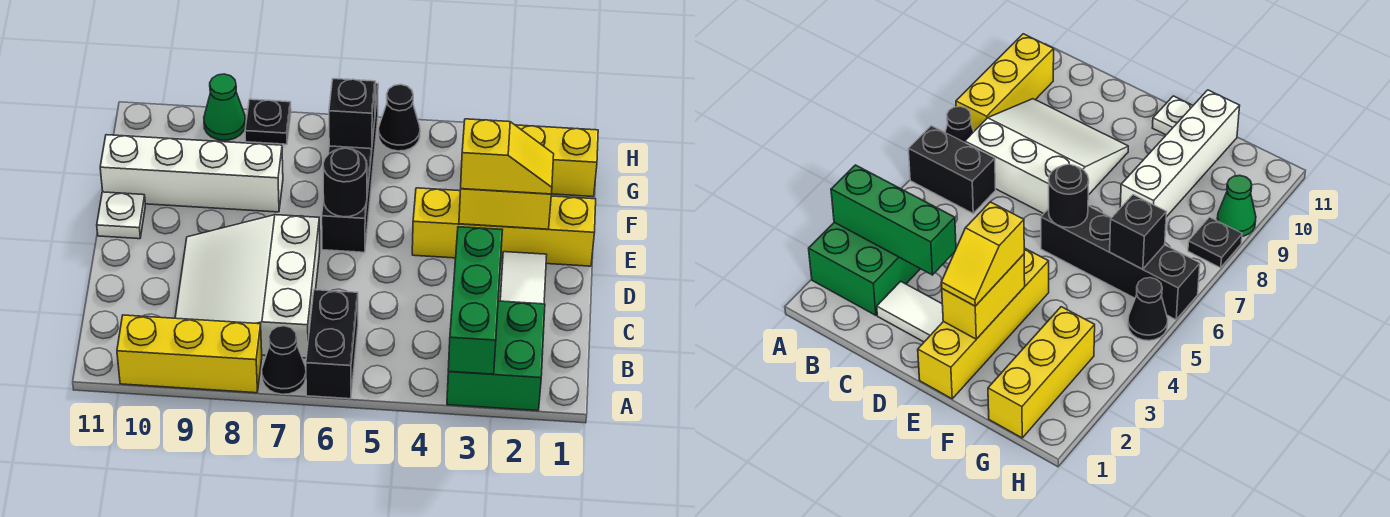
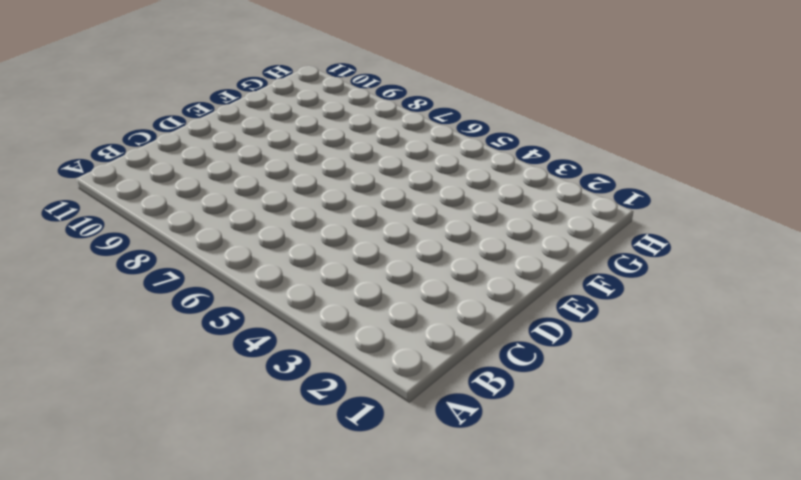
none -> green 2x2 brick [447,301,545,411]
none -> black 1x2 brick [306,290,358,399]
none -> black 1x1 cone [262,326,306,394]

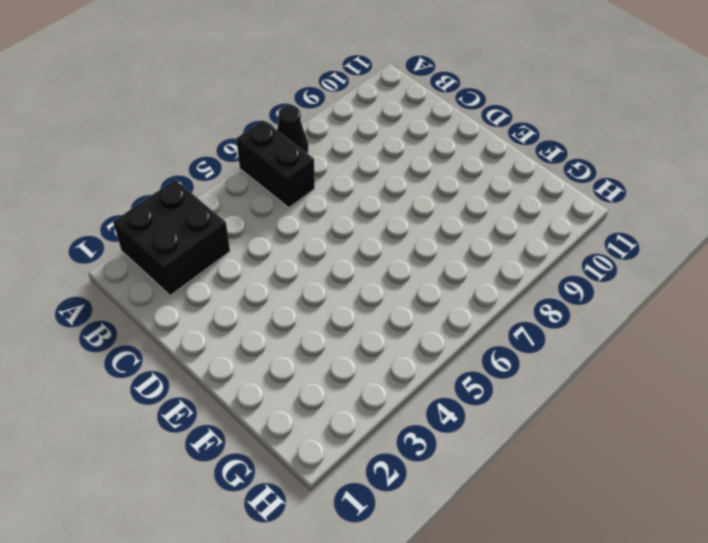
black 2x2 brick [113,180,230,296] -> green 2x2 brick [447,301,545,411]
none -> yellow 1x3 brick [117,315,262,393]
none -> white 3x3 slope [175,215,320,358]
none -> white 1x2 tile [500,252,547,304]

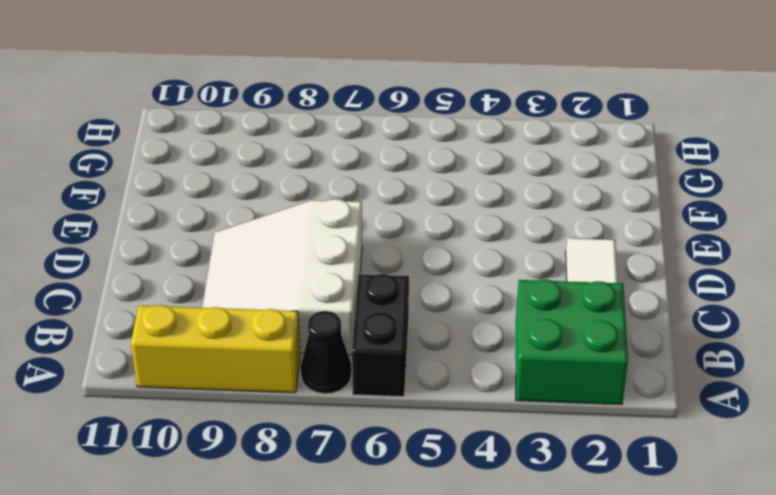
none -> yellow 1x4 brick [412,188,596,266]
none -> black 1x4 brick [322,83,378,252]
none -> white 1x1 plate [97,192,145,239]

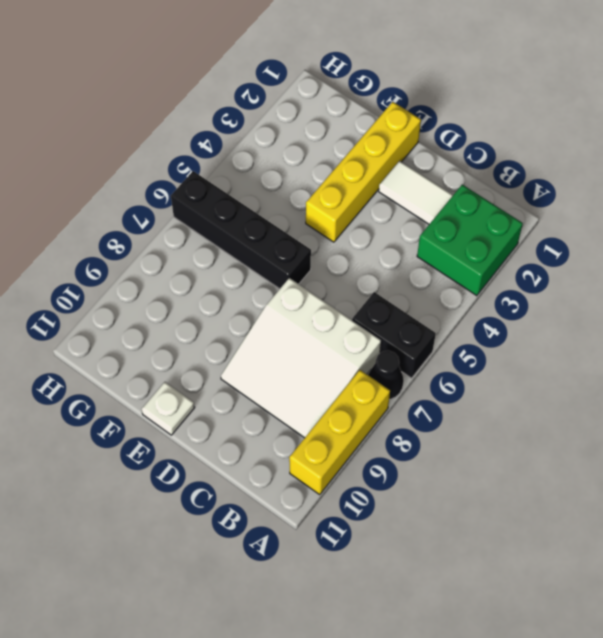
none -> white 1x4 brick [100,135,283,212]
none -> yellow 1x3 brick [516,125,598,197]
none -> black 1x1 cone [378,84,420,151]

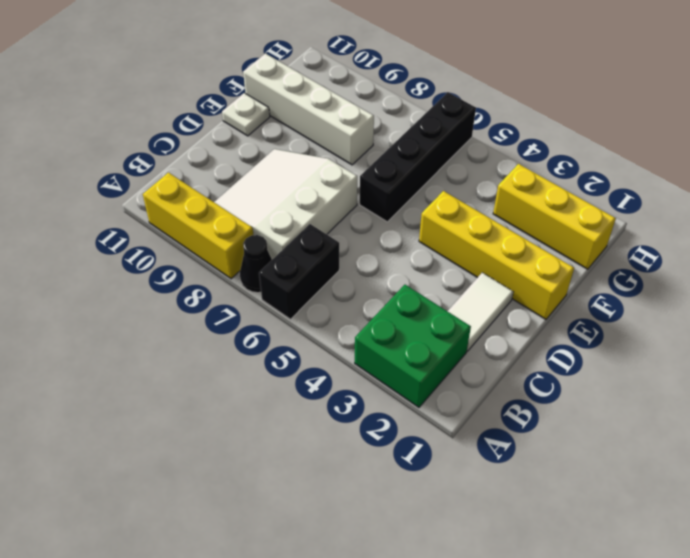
none -> black 1x1 cone [378,84,420,151]
none -> black 1x1 plate [245,99,291,144]
none -> green 1x1 cone [204,74,246,140]

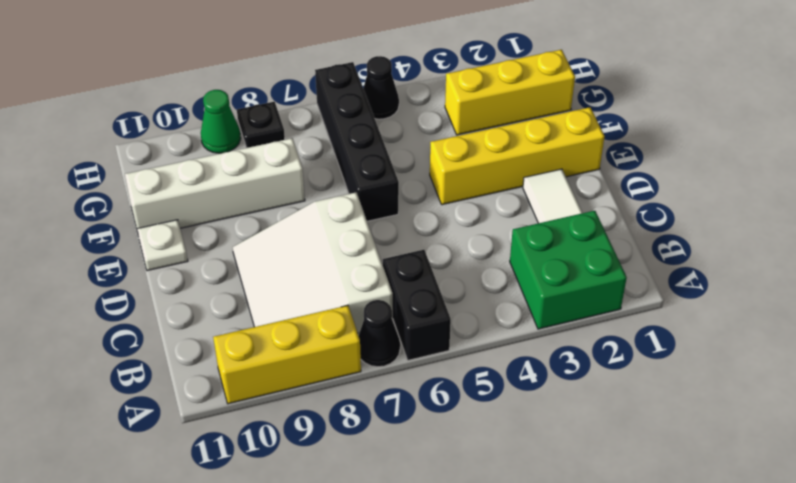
none -> green 1x3 brick [448,227,502,374]
none -> yellow 1x2 brick [459,189,551,229]
none -> black 1x1 round brick [323,148,367,217]

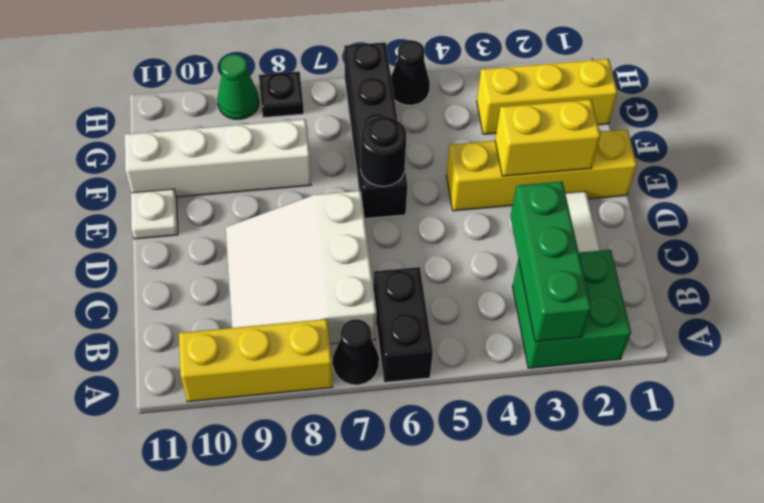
none -> black 1x1 brick [329,79,375,149]
none -> yellow 1x2 slope [461,119,554,194]

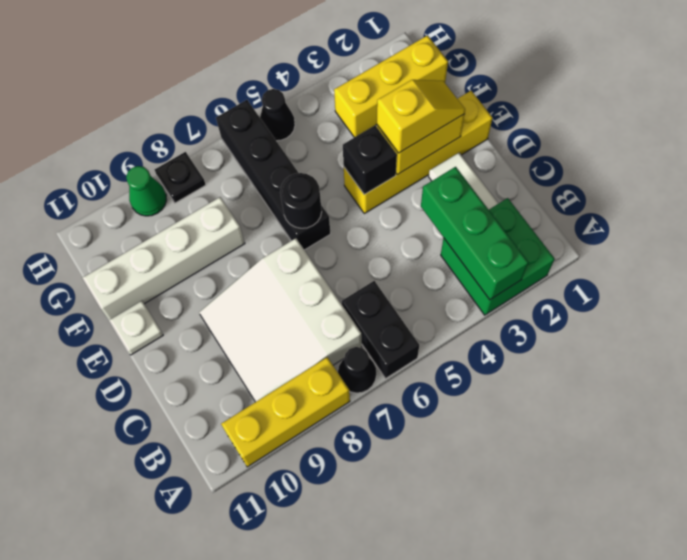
black 1x1 brick [343,126,397,195] -> black 1x1 brick moved to [329,79,375,149]

